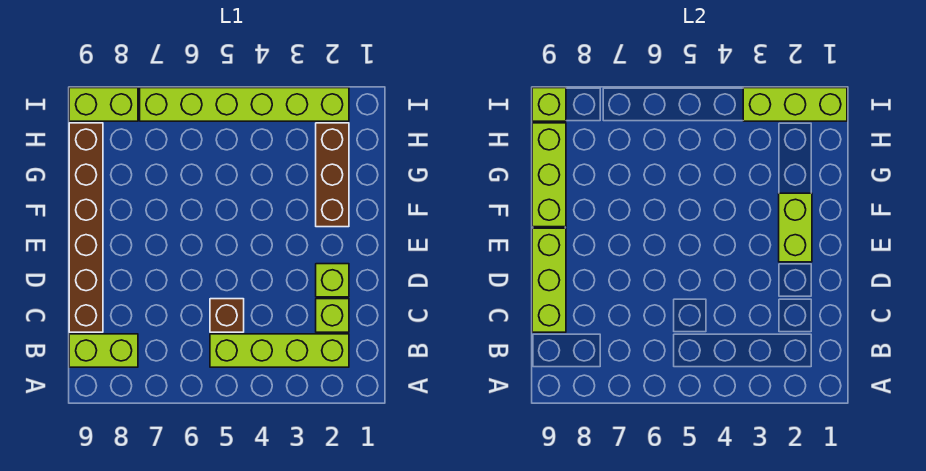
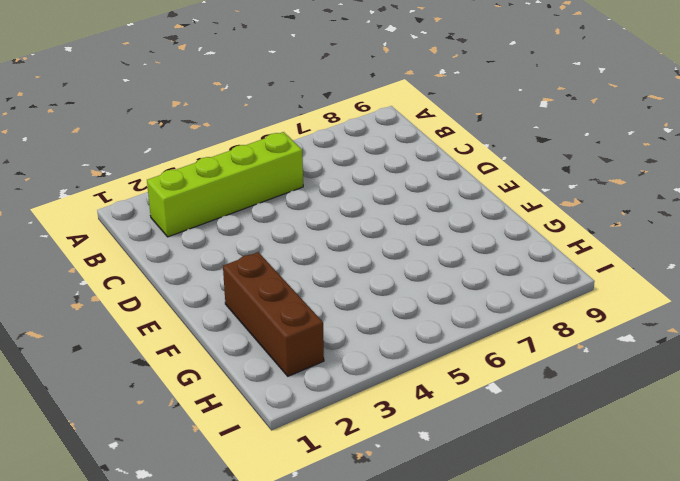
none -> lime 1x2 brick [69,334,138,367]
none -> lime 1x1 brick [316,299,349,332]
none -> brown 1x1 brick [210,299,244,332]

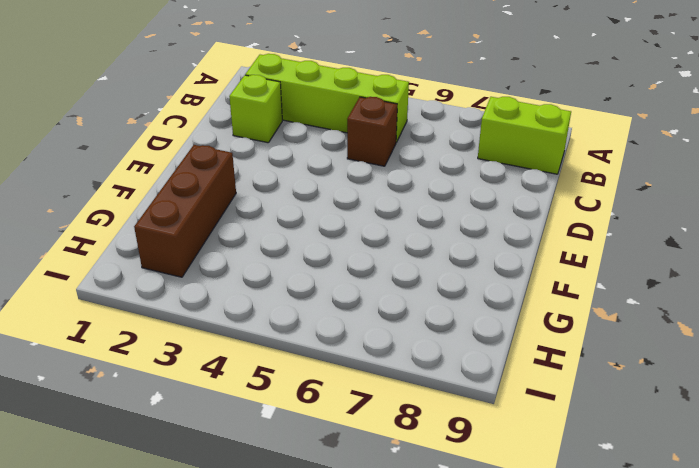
none -> brown 1x6 brick [69,123,103,332]
none -> lime 1x1 brick [316,264,349,297]
none -> lime 1x6 brick [140,88,349,121]

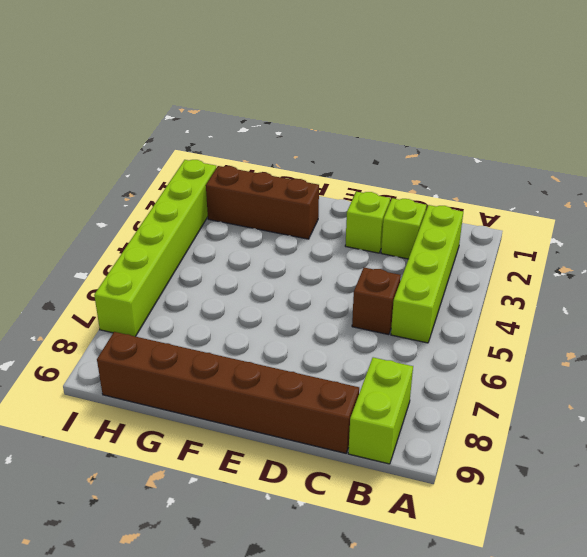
none -> lime 1x2 brick [69,88,138,121]
none -> lime 1x3 brick [532,228,566,332]
none -> lime 1x2 brick [779,193,812,262]

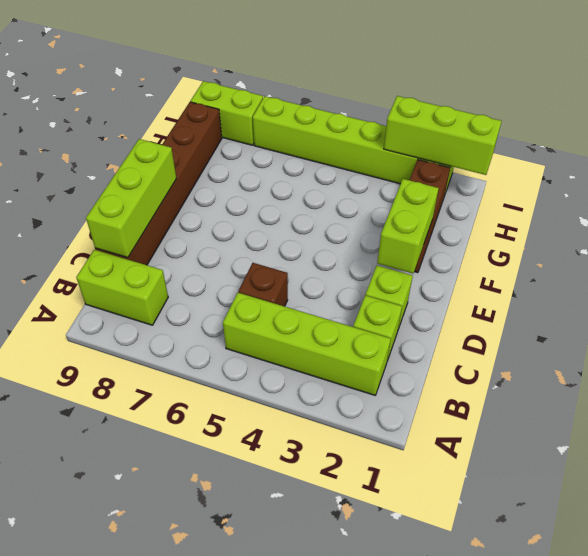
none -> lime 1x3 brick [532,123,566,227]
none -> lime 1x1 brick [532,88,566,121]

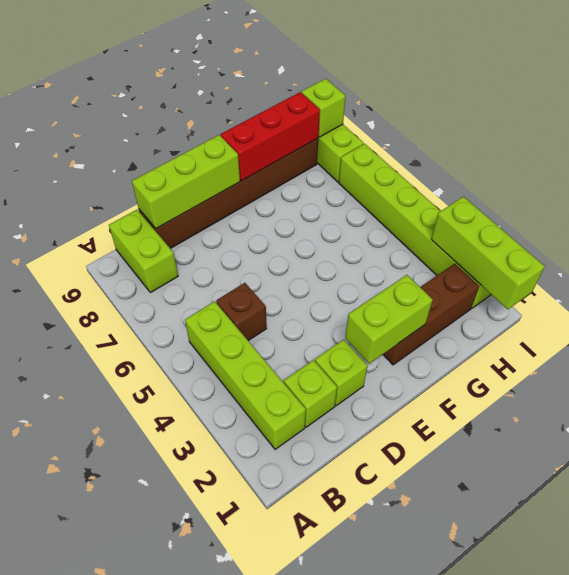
red 1x3 brick [221,92,320,181] -> lime 1x3 brick [532,123,566,227]

